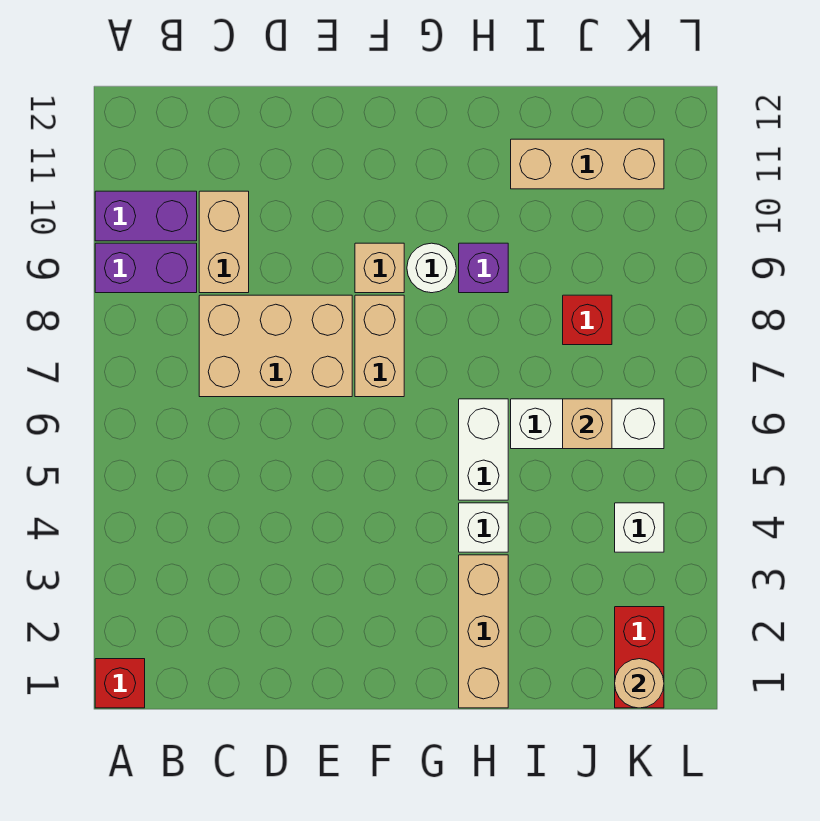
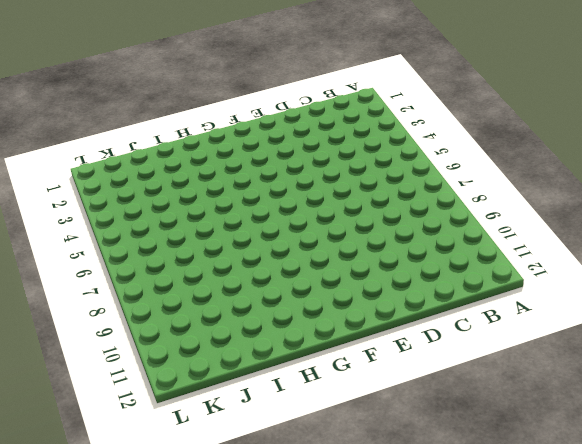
none -> red 1x1 brick [95,659,145,708]
none -> purple 1x2 brick [95,243,197,293]
none -> purple 1x2 brick [95,191,197,241]

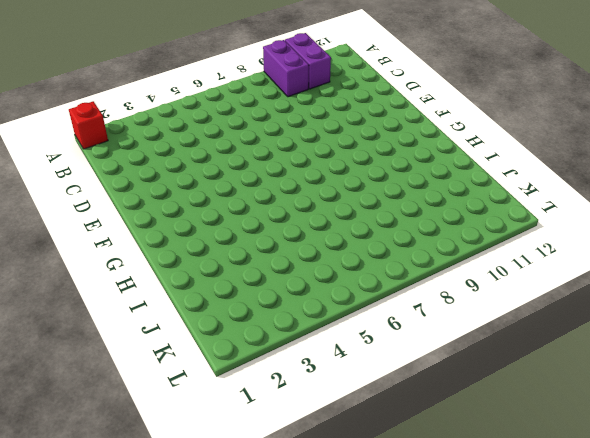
none -> tan 2x3 brick [199,295,352,397]
none -> tan 1x2 brick [199,191,249,293]
none -> tan 1x2 brick [355,295,404,397]

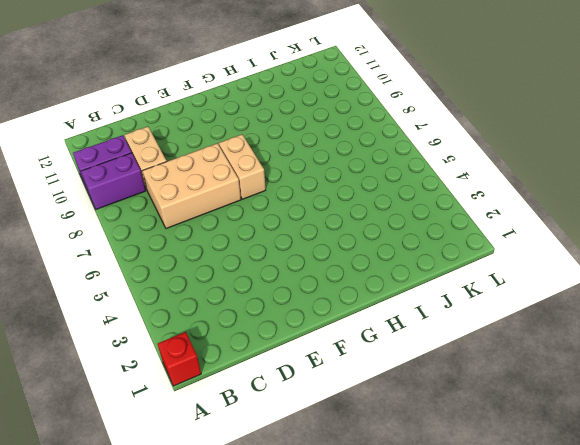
none -> tan 1x1 brick [355,243,404,293]
none -> white 1x1 round brick [407,243,456,293]
none -> tan 1x3 brick [459,555,508,708]

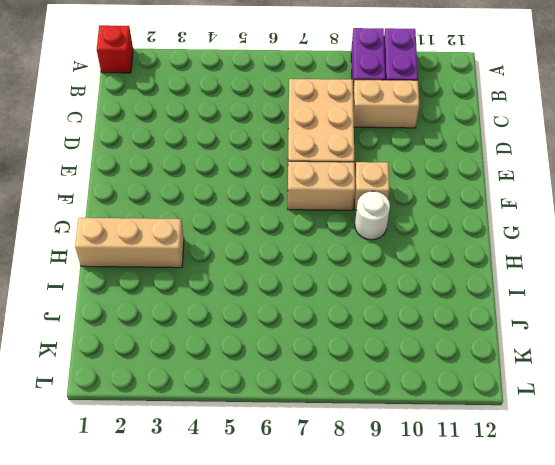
none -> white 1x1 brick [459,503,508,552]
none -> white 1x2 brick [459,399,508,500]
none -> purple 1x1 brick [459,243,508,293]

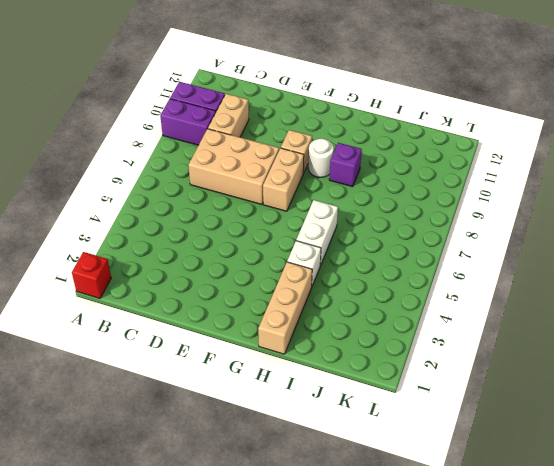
none -> white 1x3 brick [511,399,664,449]
none -> tan 1x3 brick [511,139,664,189]
none -> red 1x1 brick [563,295,612,345]

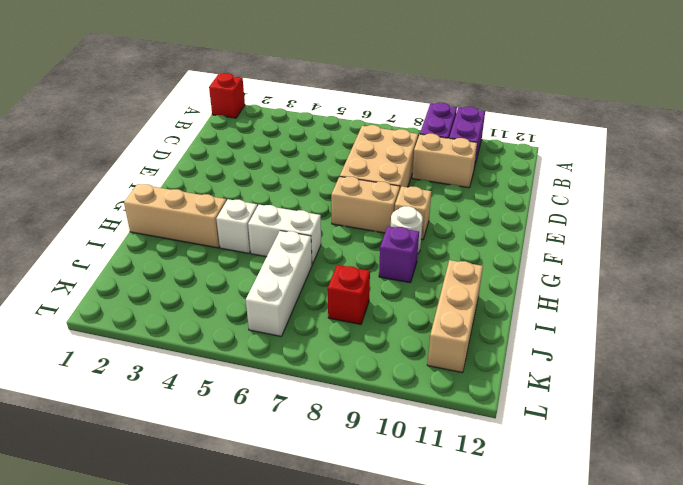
none -> red 1x2 brick [615,607,664,708]
none -> white 1x1 brick [615,503,664,552]
none -> tan 1x1 brick [563,399,612,449]

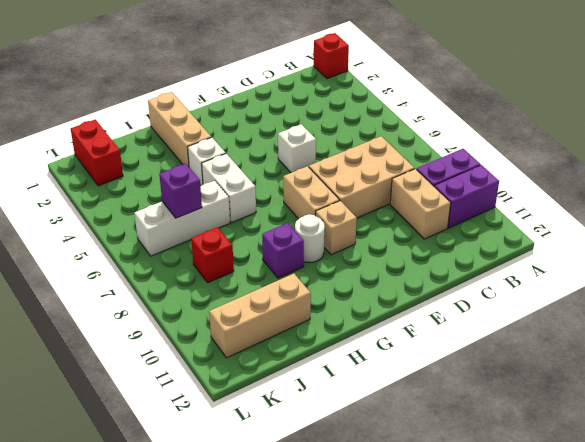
white 1x1 brick [278,124,316,173] -> white 1x1 brick moved to [615,503,664,552]
purple 1x1 brick [159,163,202,218] -> tan 1x1 brick [563,399,612,449]
none -> tan 1x1 round brick [615,659,664,708]

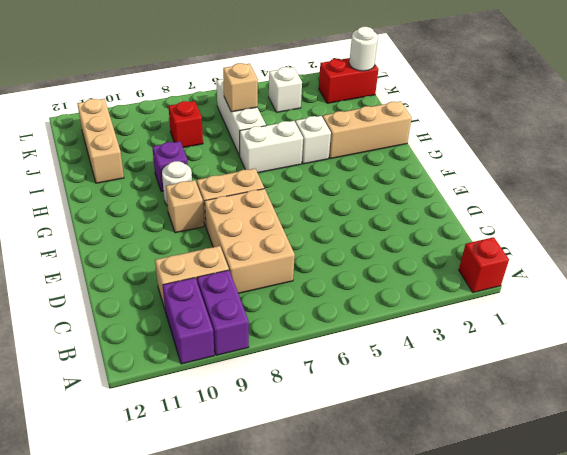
white 1x1 round brick [349,27,378,71] -> tan 1x1 round brick [615,659,664,708]

